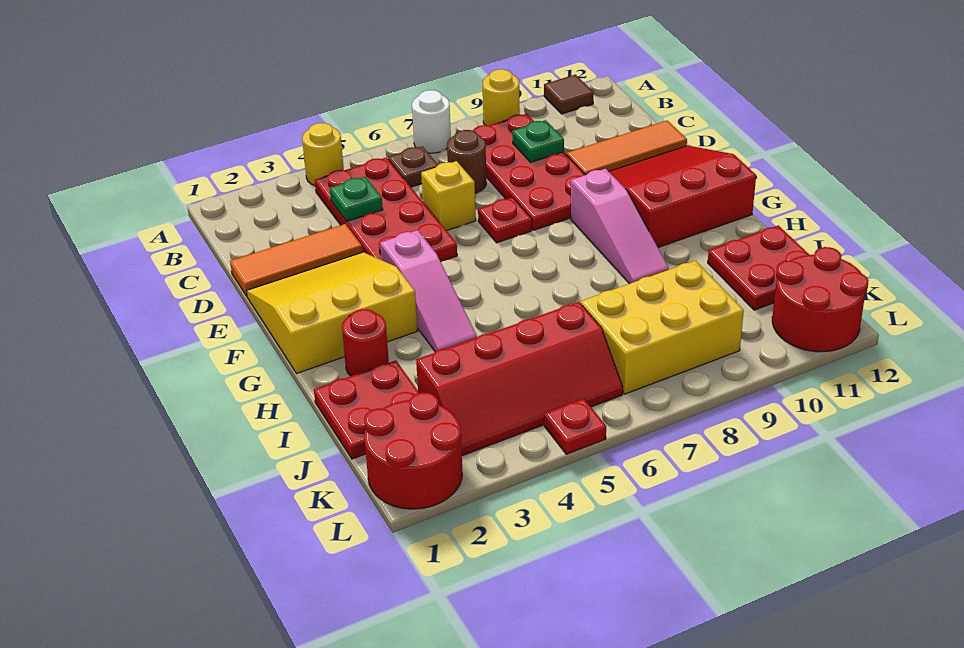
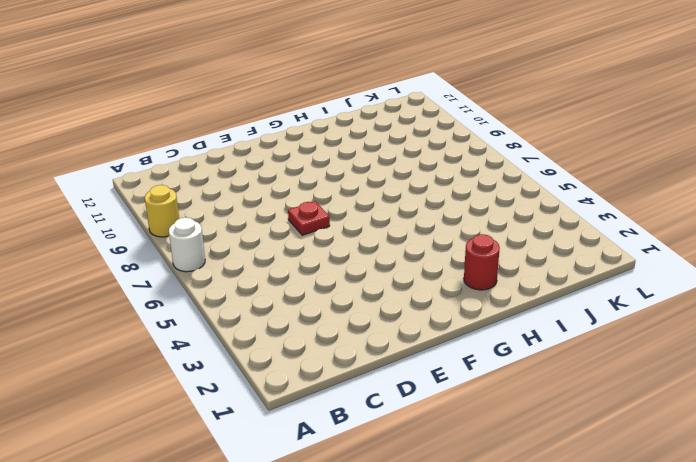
none -> yellow 1x1 round brick [302,123,344,186]
none -> brown 1x1 tile [544,75,593,114]
none -> red 2x4 plate [315,158,457,262]

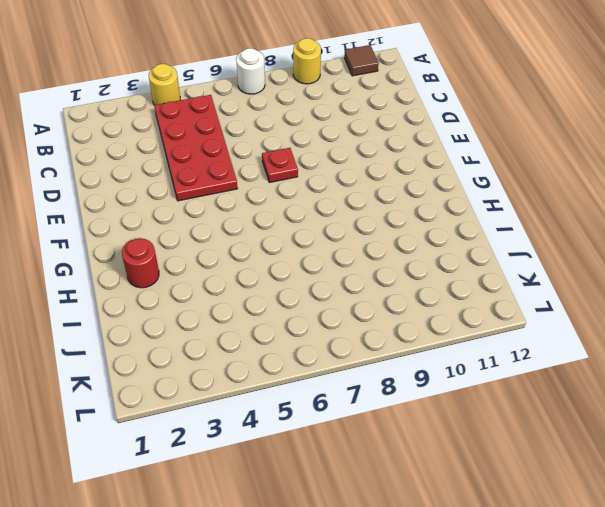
none -> brown 1x1 plate [388,146,438,187]
none -> red 2x4 plate [473,114,585,230]
none -> brown 1x1 round brick [447,130,486,193]

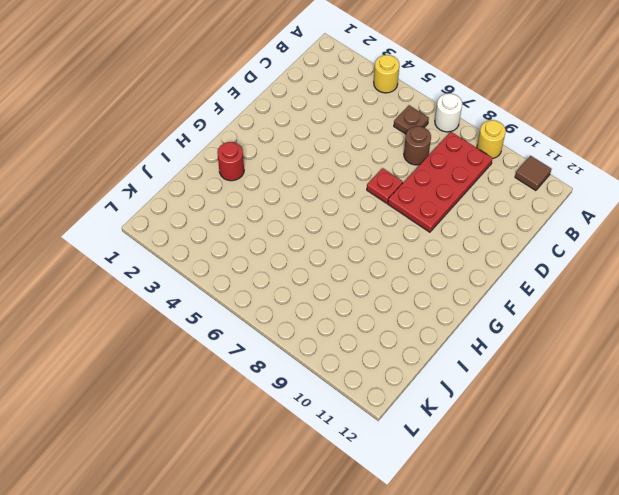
none -> red 2x4 plate [315,158,457,262]
none -> orange 1x3 tile [230,224,362,296]
none -> yellow 1x1 brick [421,161,476,231]

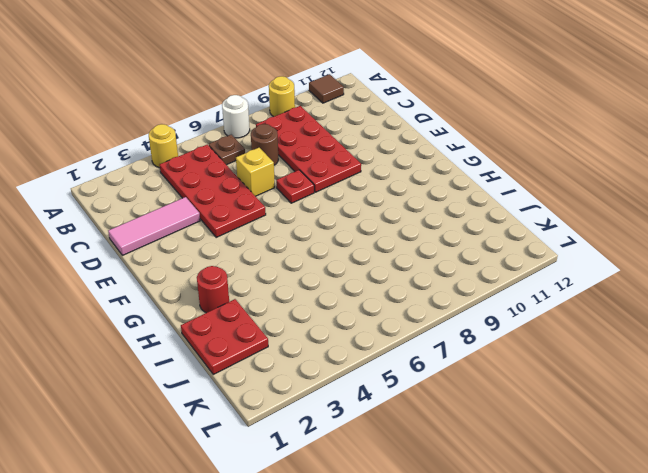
pink 1x3 tile [108,197,200,255] -> orange 1x3 tile [230,224,362,296]
none -> orange 1x3 tile [566,121,687,175]
none -> yellow 3x3 slope [247,252,417,373]
none -> red 3x3 slope [609,146,756,247]

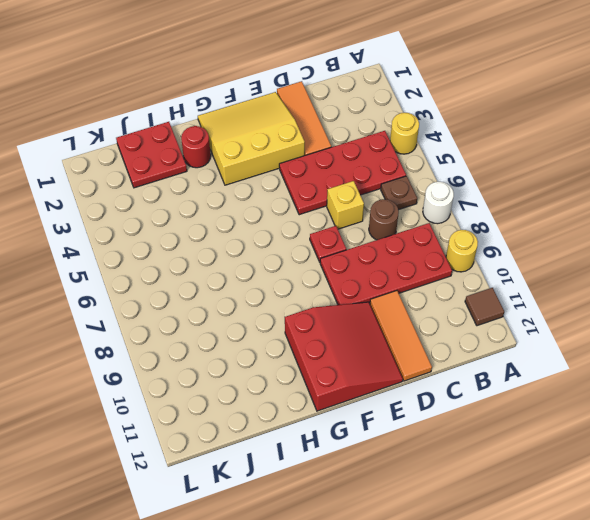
yellow 3x3 slope [198,92,305,185] -> yellow 3x3 slope turned to [247,252,417,373]
none -> pink 1x3 slope [380,230,477,352]
none -> pink 1x3 slope [571,169,669,284]
none -> red 2x2 plate [708,225,809,310]

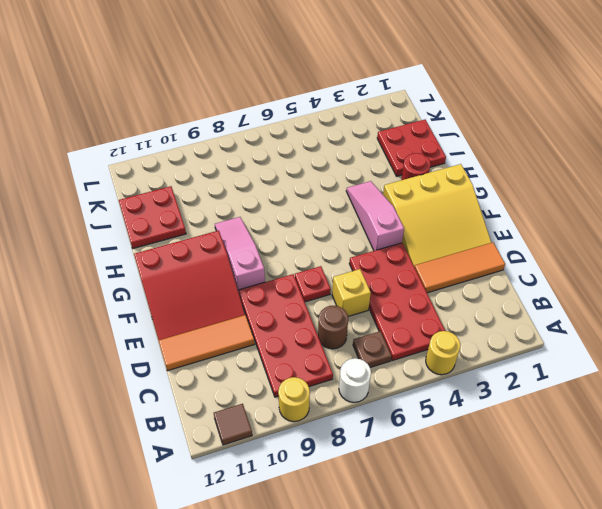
none -> red 2x4 slope [416,302,623,456]
none -> yellow 2x3 brick [581,261,744,394]
none -> red 2x2 round brick [364,393,462,509]

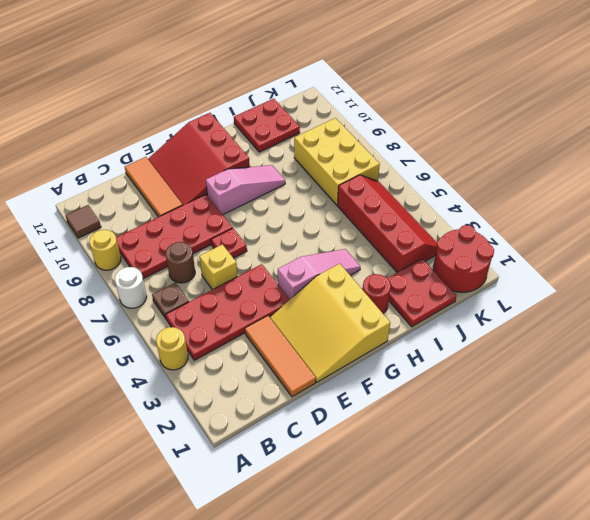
none -> red 2x2 round brick [772,247,868,352]
none -> red 1x1 plate [544,399,606,454]
none -> green 1x1 plate [330,177,383,221]

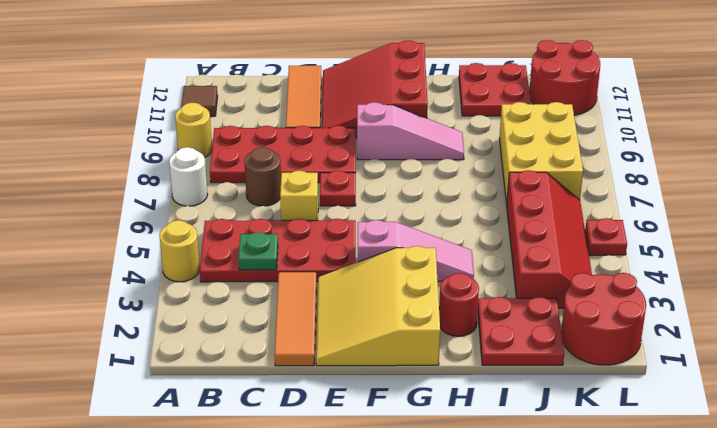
none -> brown 1x1 plate [388,146,438,187]
none -> green 1x1 plate [512,120,564,162]

